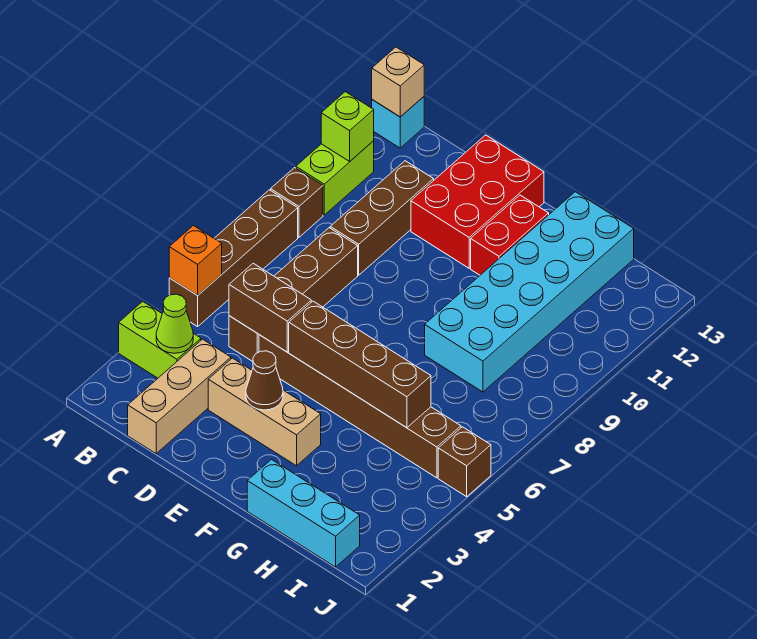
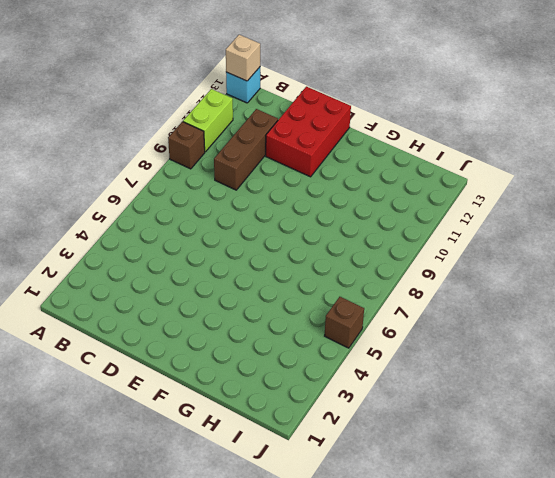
none -> lime 1x2 brick [119,301,201,378]
none -> brown 1x4 brick [169,190,298,327]
none -> tan 1x3 brick [128,339,231,454]

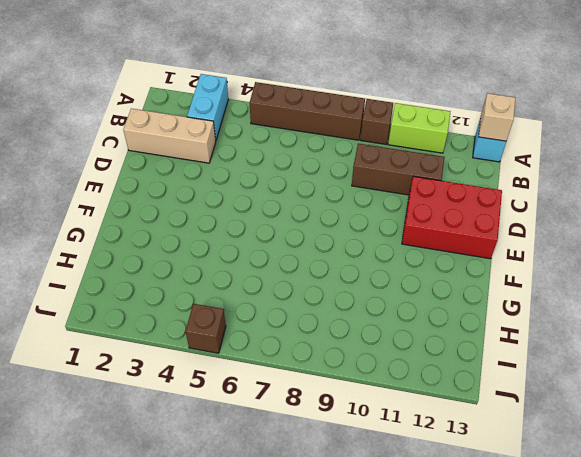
cyan 1x2 brick [187,74,228,140] -> lime 1x2 brick [119,301,201,378]
none -> brown 1x4 brick [229,228,358,362]
none -> tan 1x3 brick [208,358,321,466]
none -> brown 1x6 brick [259,335,461,478]

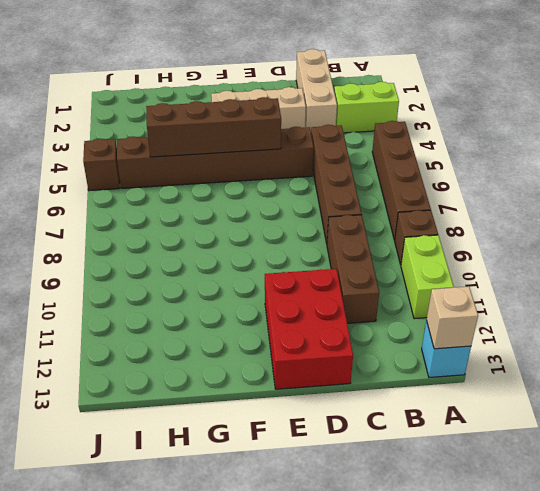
none -> red 1x2 brick [471,195,549,275]
none -> cyan 1x3 brick [247,460,360,567]
none -> cyan 2x6 brick [425,192,634,392]

